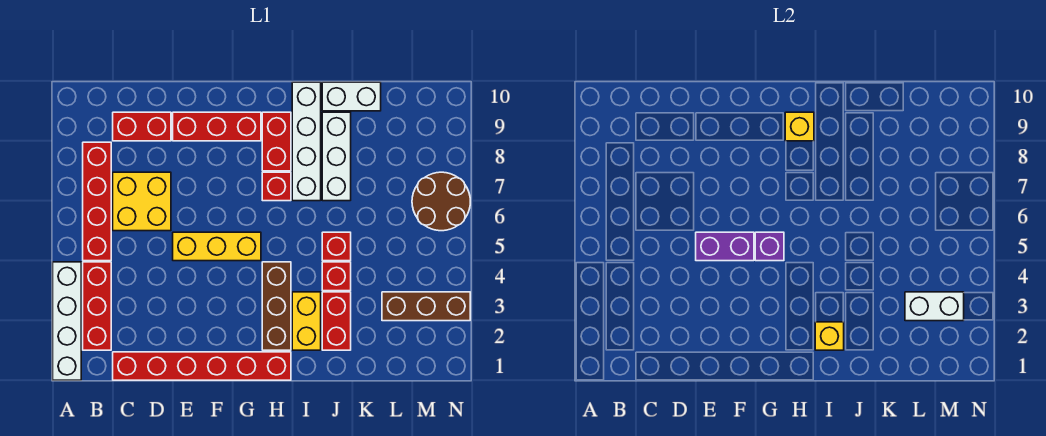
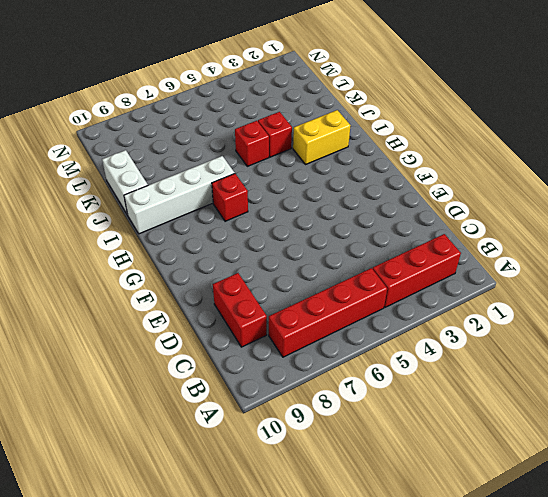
none -> white 1x4 brick [53,262,81,380]
none -> red 1x6 brick [113,352,291,380]
none -> yellow 2x2 brick [113,172,171,231]

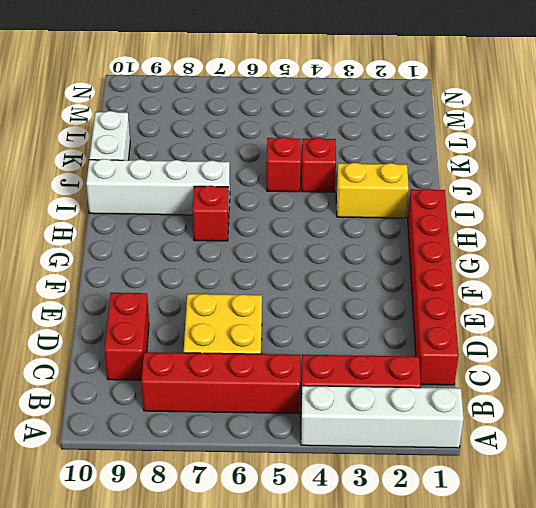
none -> yellow 1x3 brick [173,232,261,261]
none -> red 1x3 brick [173,112,261,141]
none -> brown 1x3 brick [262,262,291,350]

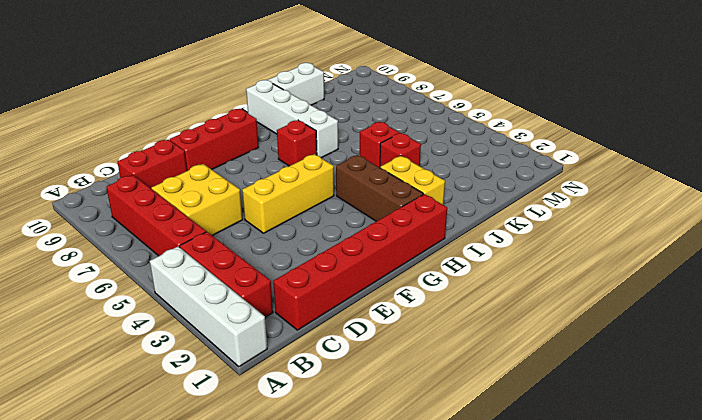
none -> red 1x2 brick [262,112,291,171]
none -> red 1x2 brick [322,292,351,350]
none -> white 1x3 brick [322,112,351,201]

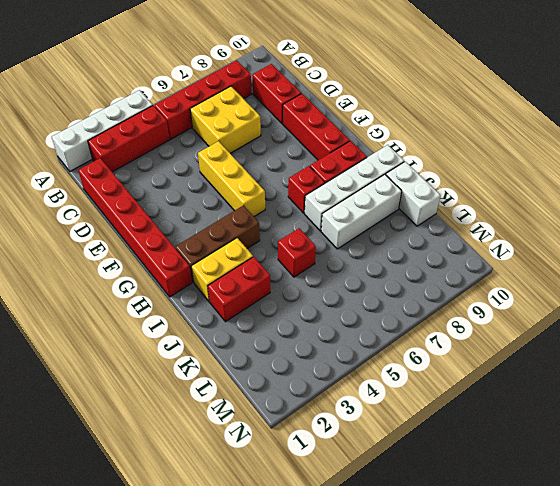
none -> red 1x1 brick [322,262,351,291]
none -> brown 1x3 brick [382,292,470,321]
none -> brown 2x2 round brick [412,172,470,231]

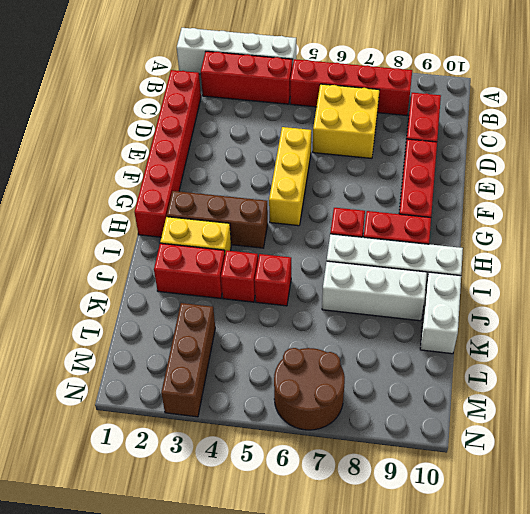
none -> purple 1x2 brick [696,232,754,261]
none -> purple 1x1 brick [755,232,784,261]
none -> yellow 1x1 brick [785,112,814,141]

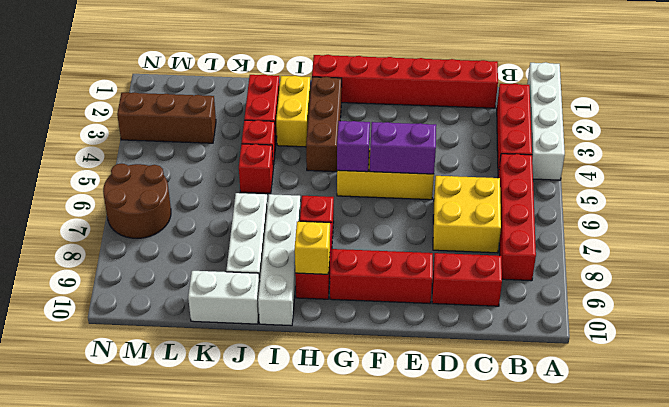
none -> yellow 1x1 brick [815,322,844,350]
none -> white 1x2 brick [905,292,964,321]

